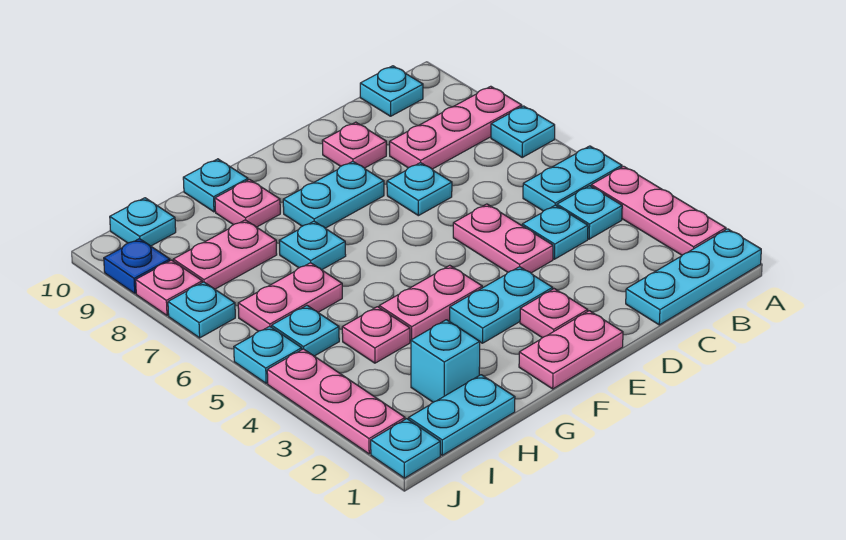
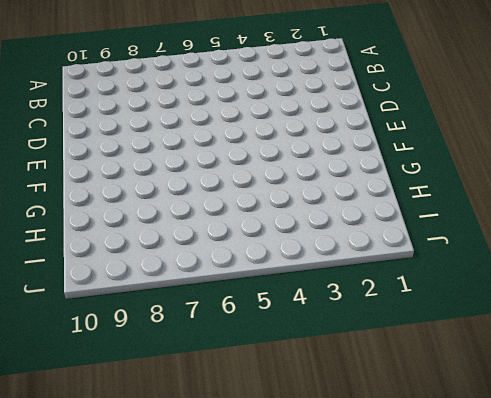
none -> cyan 1x3 plate [626,229,761,325]
none -> pink 1x3 plate [591,166,726,255]
none -> cyan 1x2 plate [523,146,622,211]
none -> cyan 1x1 plate [491,106,555,157]

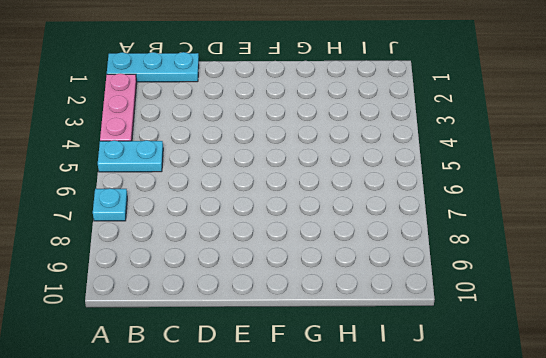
none -> pink 1x3 plate [390,86,522,169]
none -> cyan 1x1 plate [557,186,622,239]
none -> cyan 1x1 plate [360,66,423,116]
none -> cyan 1x1 plate [522,205,588,259]

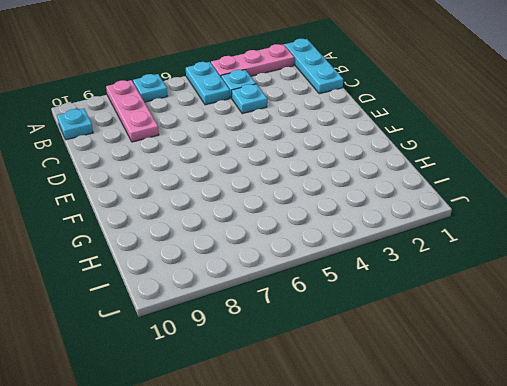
none -> pink 1x2 plate [453,204,553,273]
none -> cyan 1x1 plate [387,163,452,216]
none -> pink 1x1 plate [322,122,386,168]
none -> pink 1x2 plate [519,311,623,389]

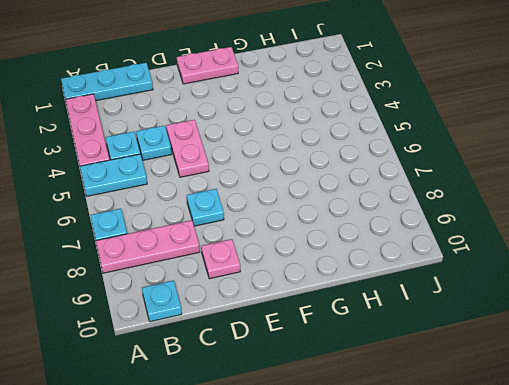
none -> pink 1x1 plate [520,289,588,338]
none -> cyan 1x2 plate [450,267,553,343]
none -> cyan 1x2 plate [283,161,384,228]
none -> pink 1x2 plate [379,265,482,341]

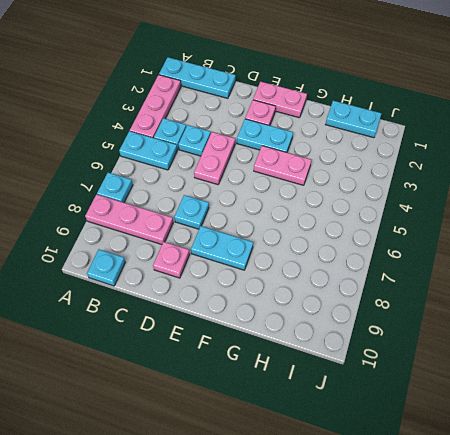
none -> cyan 1x1 plate [279,221,346,270]
none -> pink 1x1 plate [215,180,280,227]
none -> cyan 1x1 plate [183,159,248,212]
none -> cyan 1x1 brick [411,320,480,402]

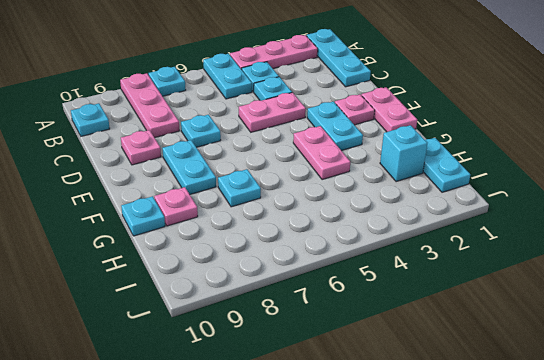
none -> pink 1x1 plate [342,307,410,363]
none -> pink 1x2 plate [238,263,342,331]
none -> pink 1x2 plate [173,220,277,289]
none -> cyan 1x1 plate [272,305,339,356]

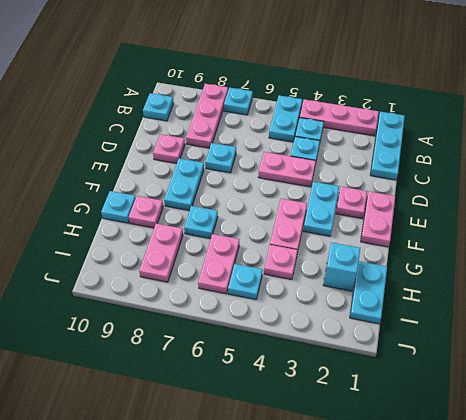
none -> cyan 1x1 plate [110,198,176,246]
none -> cyan 1x1 plate [371,419,440,478]
none -> pink 1x3 plate [267,349,405,454]
none -> cyan 1x1 plate [234,326,302,383]

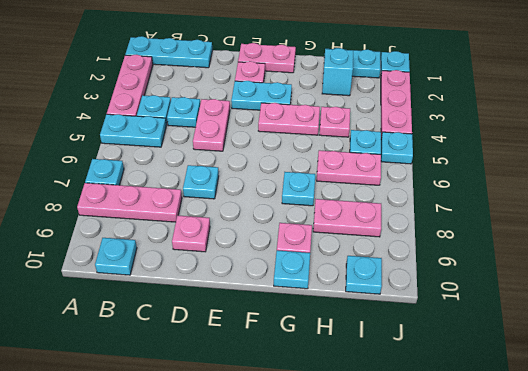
none -> cyan 1x2 plate [283,161,384,228]
none -> cyan 1x1 plate [168,282,235,338]
none -> pink 1x1 plate [136,260,202,316]
none -> blue 1x1 plate [104,239,170,293]

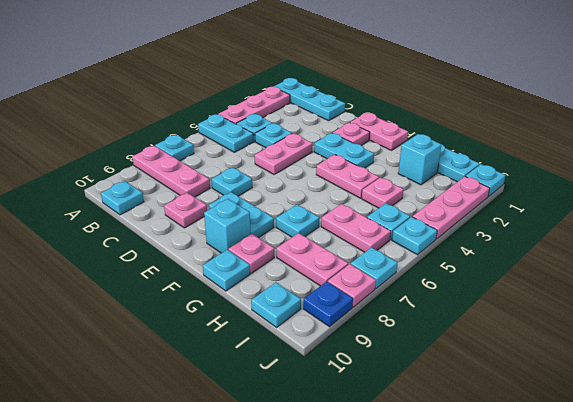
cyan 1x1 brick [204,199,251,253] -> none

